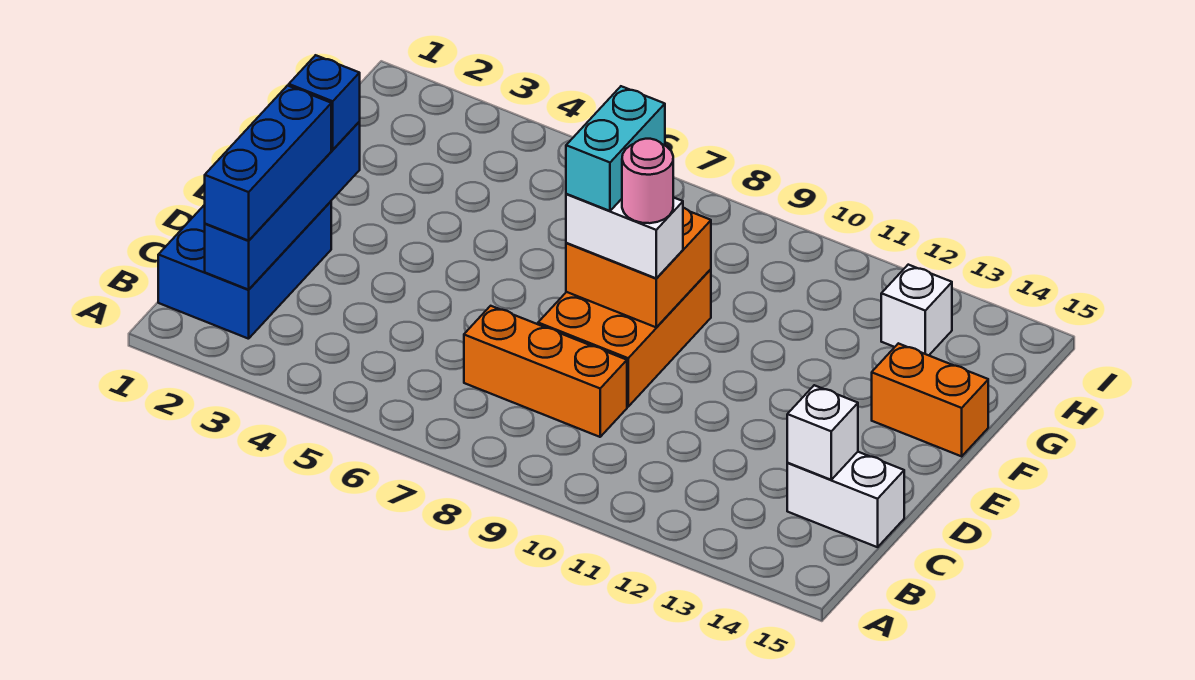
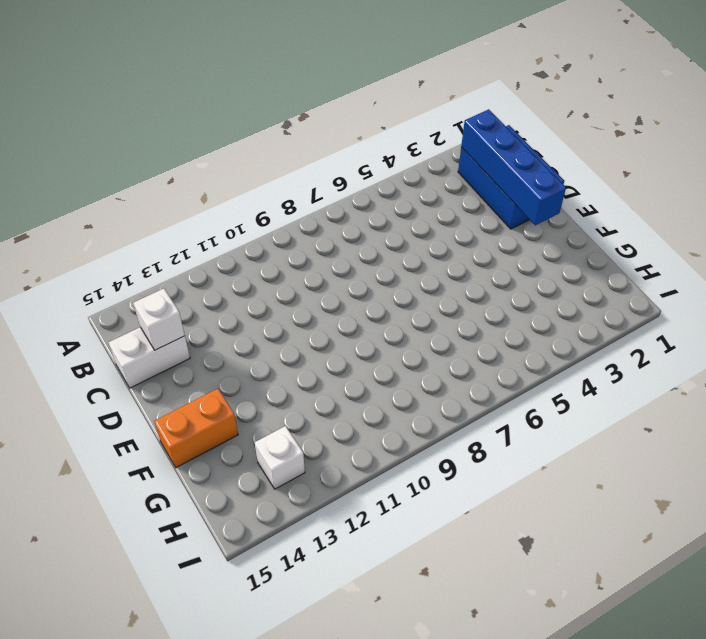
none -> orange 1x3 brick [464,306,627,437]
none -> orange 2x3 brick [538,269,711,407]
none -> orange 2x2 brick [566,208,711,327]

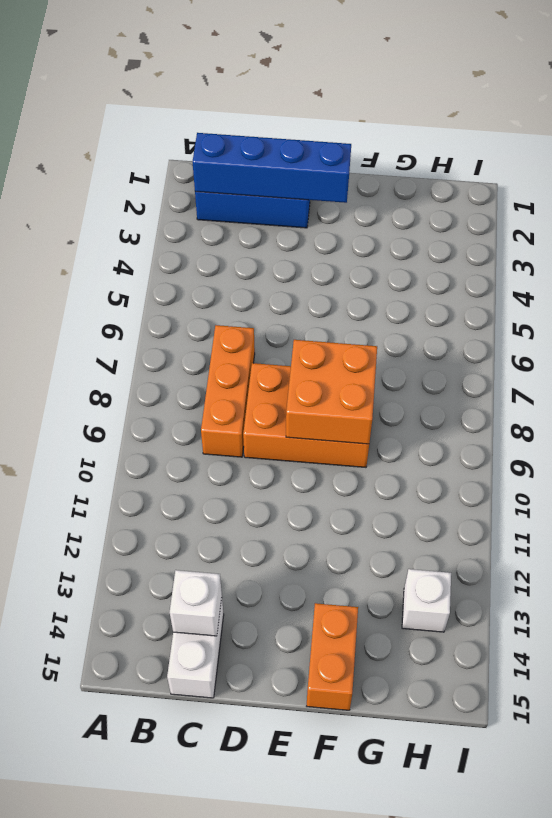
none -> blue 1x3 brick [205,86,331,241]
none -> blue 1x1 brick [289,55,360,150]
none -> white 1x2 brick [566,194,683,278]

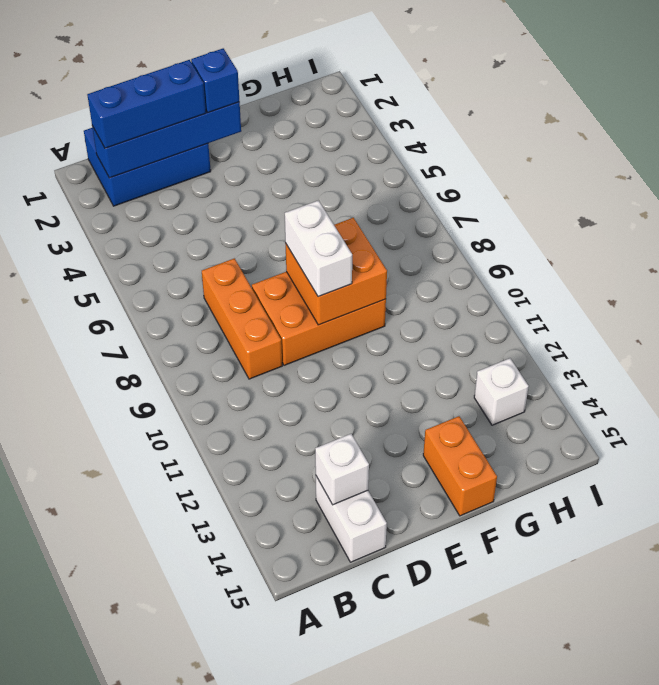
none -> cyan 1x2 brick [566,86,665,211]
none -> pink 1x1 round brick [622,139,674,223]

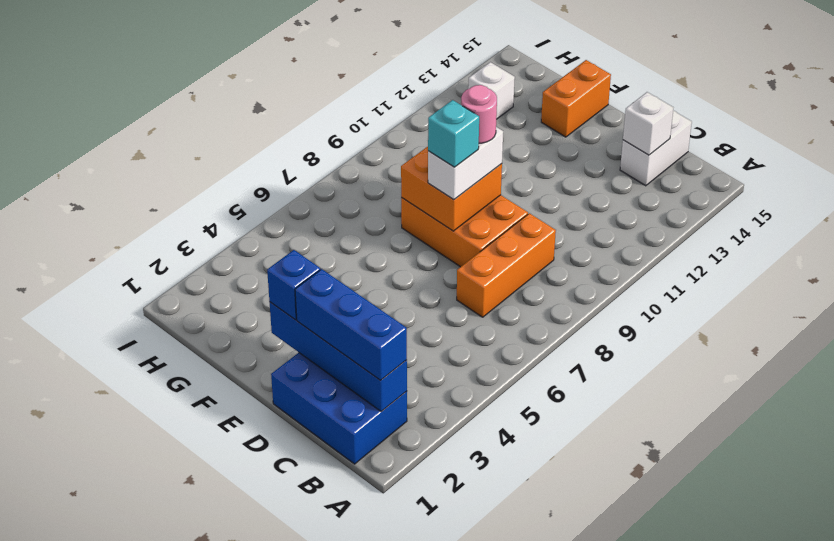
cyan 1x1 brick [428,100,479,167] -> cyan 1x2 brick [566,86,665,211]

